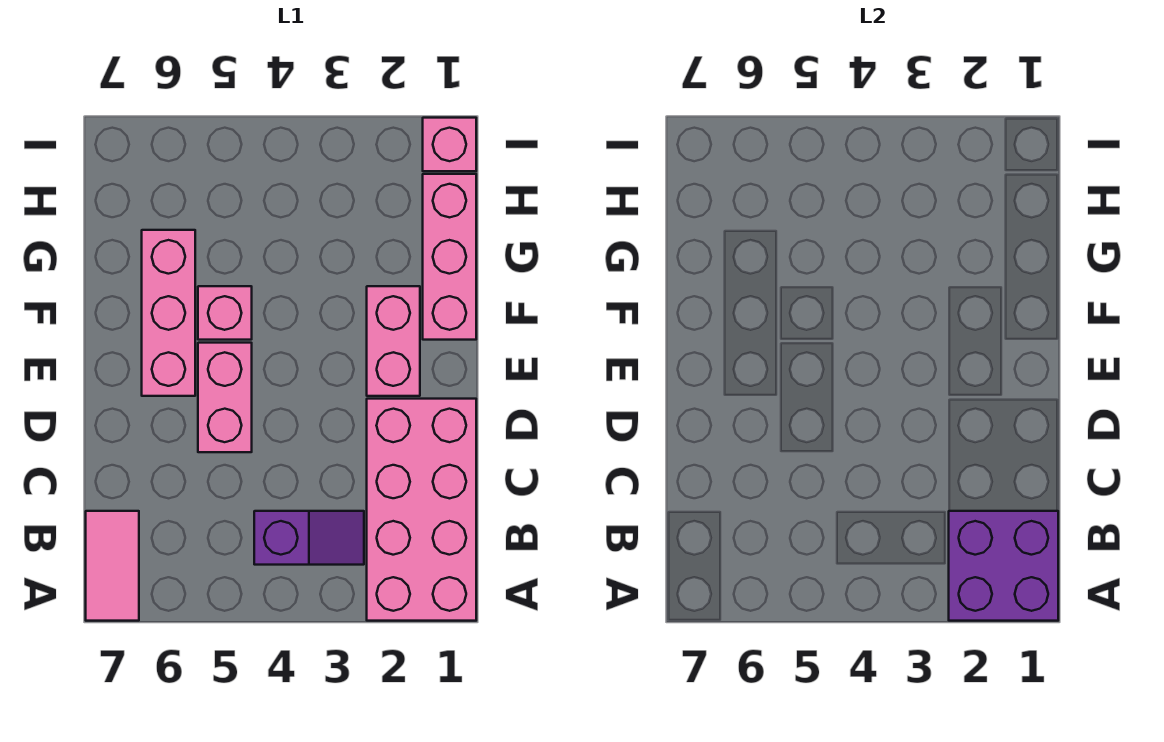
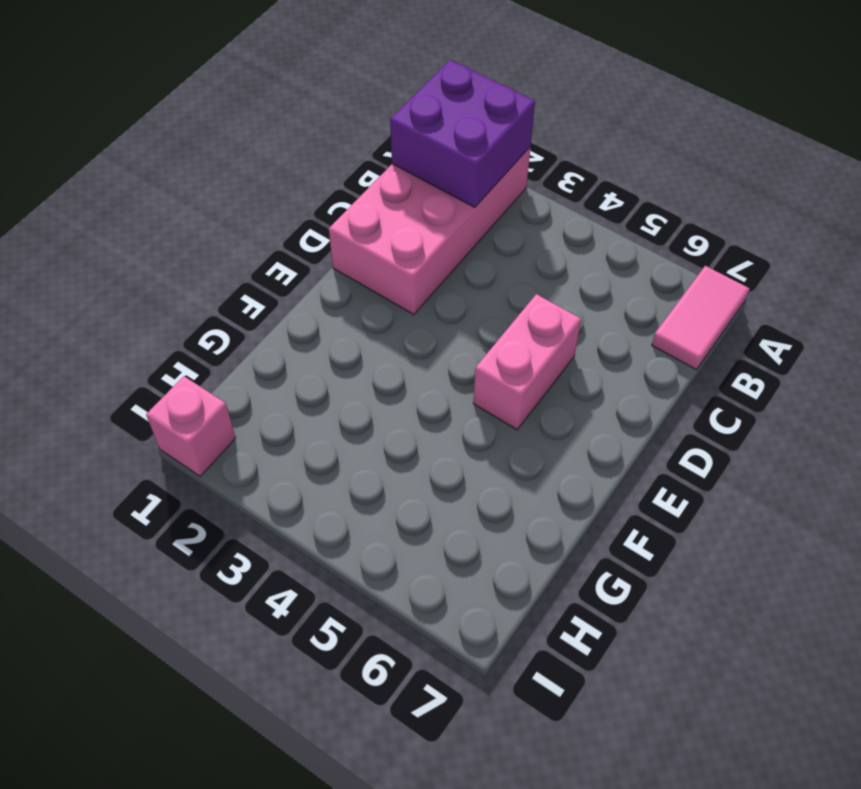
none -> purple 1x2 slope [254,511,364,565]
none -> pink 1x2 brick [367,286,420,396]

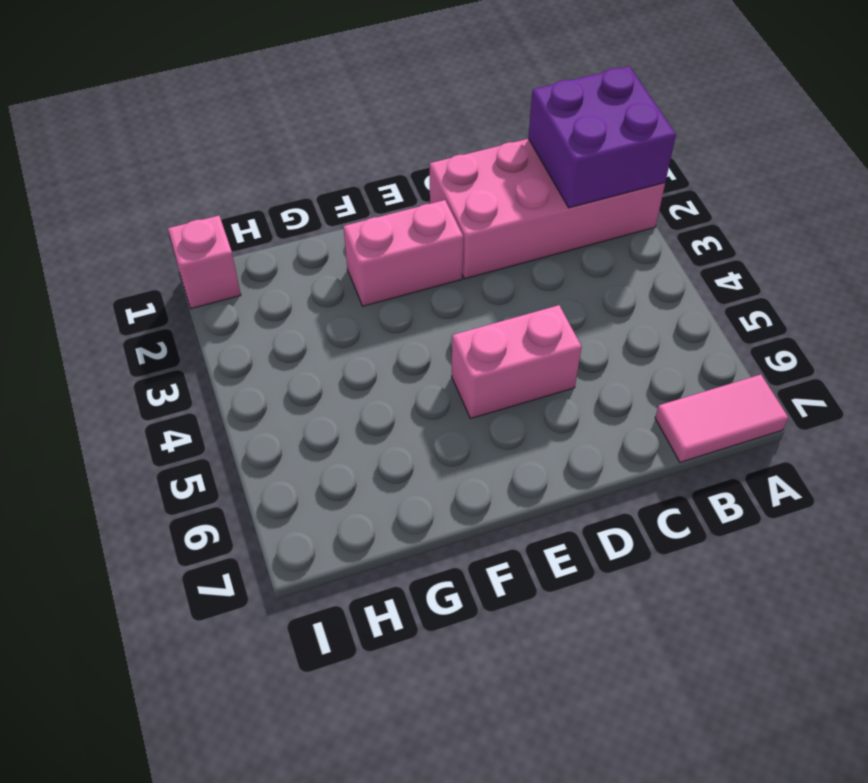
none -> purple 1x2 slope [254,511,364,565]
none -> pink 1x3 brick [142,230,195,396]

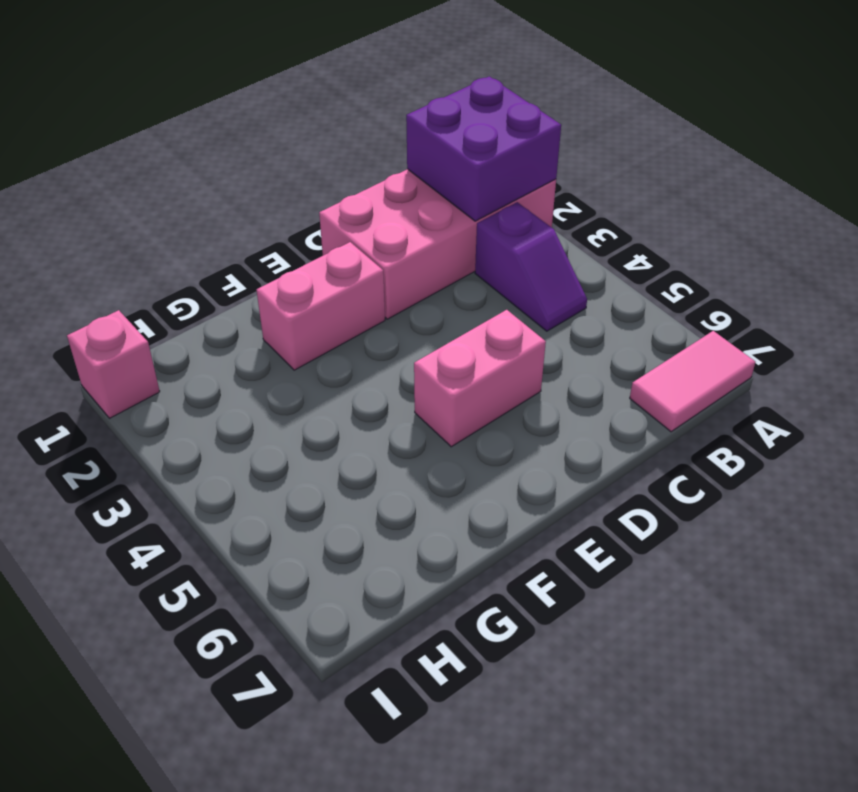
purple 1x2 slope [475,202,587,331] -> purple 1x2 slope turned to [254,511,364,565]
none -> pink 1x3 brick [142,230,195,396]
none -> pink 1x3 brick [423,174,476,340]

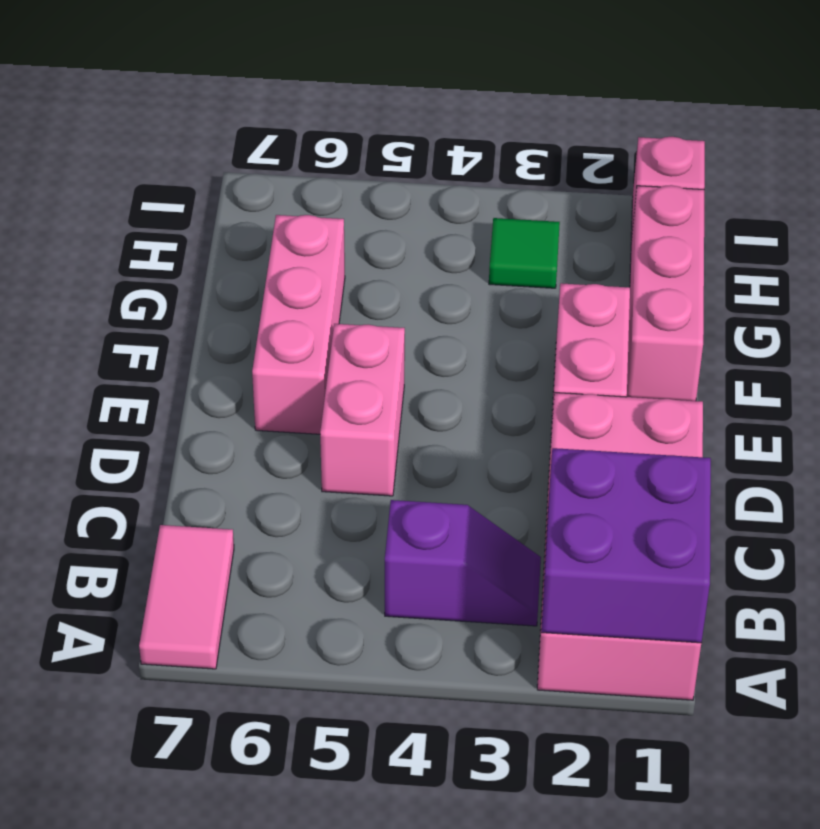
green 1x1 tile [489,218,560,288] -> none
none -> pink 1x1 brick [198,286,252,340]

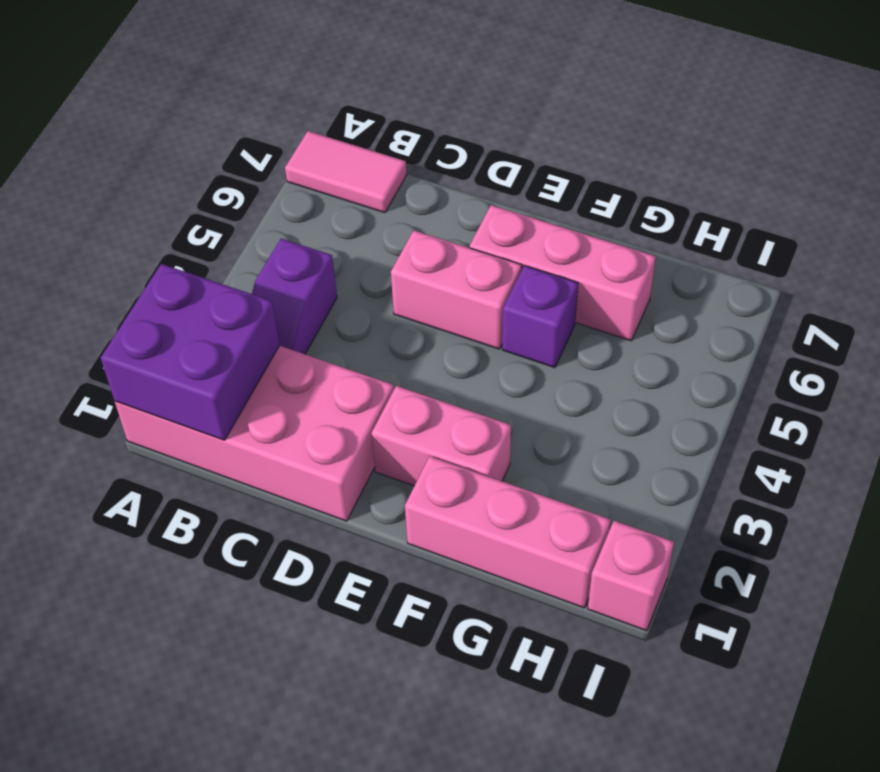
purple 1x1 brick [502,266,578,368] -> pink 1x1 brick [198,286,252,340]

